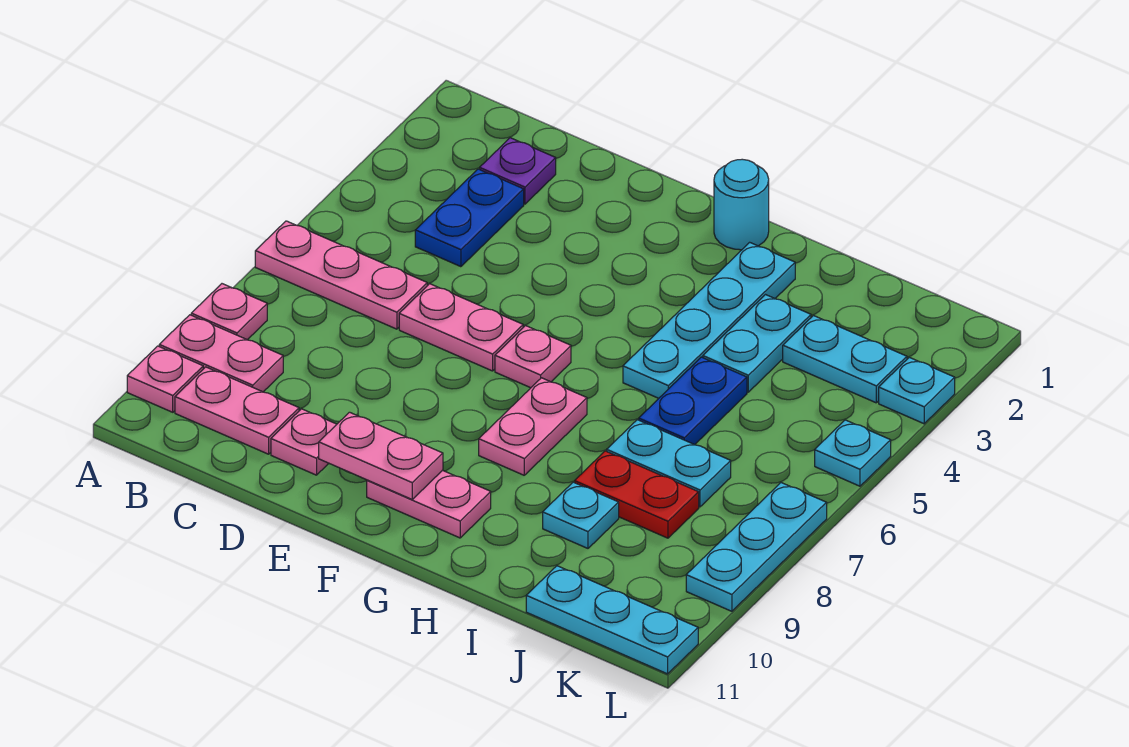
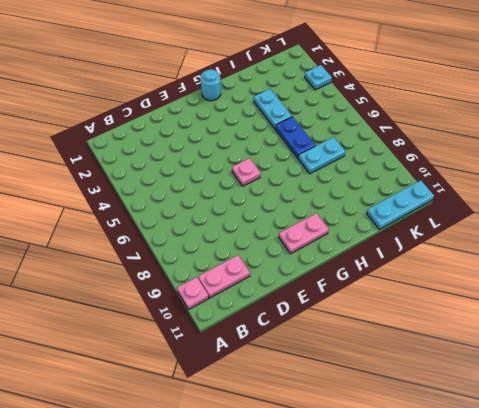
none -> pink 1x3 plate [255,221,427,329]
none -> pink 1x1 plate [191,284,267,340]
none -> pink 1x2 plate [159,315,283,392]

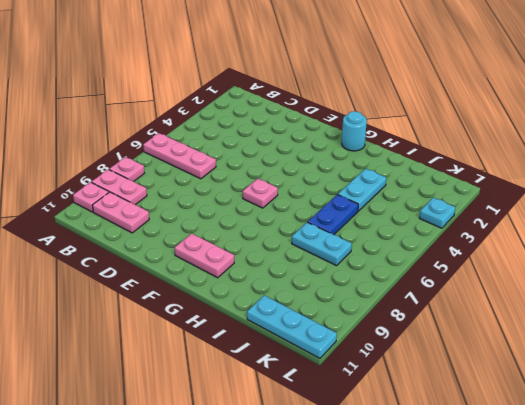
none -> purple 1x1 plate [480,138,556,204]
none -> blue 1x2 plate [415,169,524,267]
none -> pink 1x2 plate [399,284,523,371]

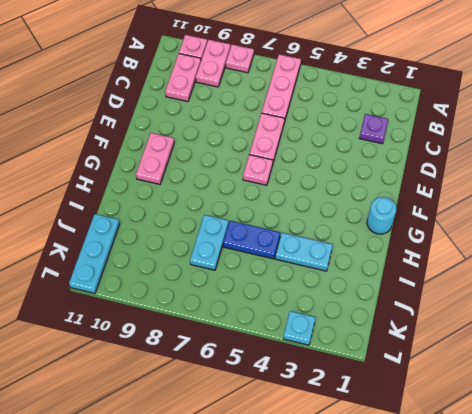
none -> blue 1x2 plate [415,169,524,267]
none -> pink 1x1 plate [271,409,337,475]
none -> pink 1x2 plate [479,378,587,475]

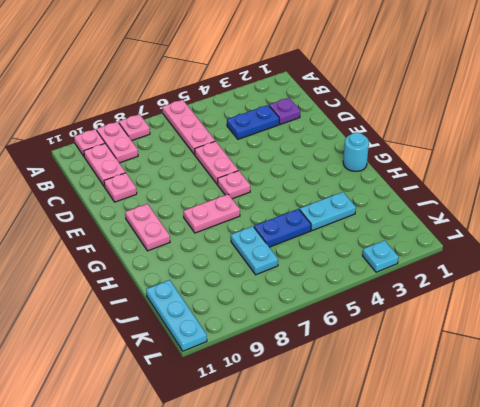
none -> cyan 1x4 plate [623,242,795,398]
none -> red 1x2 plate [575,451,699,538]
none -> cyan 1x1 plate [543,482,619,548]

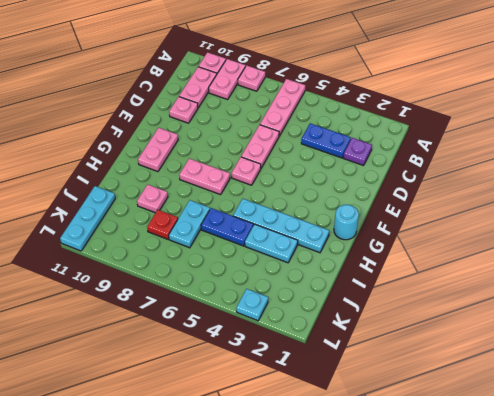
pink 1x1 plate [137,184,168,213] -> cyan 1x1 plate [543,482,619,548]
red 1x1 plate [147,210,178,239] -> red 1x2 plate [575,451,699,538]
none -> cyan 1x2 plate [783,316,907,403]
none -> cyan 1x1 plate [815,420,891,486]
none -> cyan 1x3 plate [686,483,827,611]

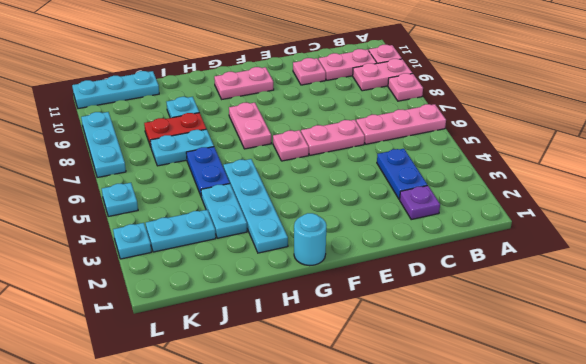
none -> pink 1x2 plate [319,412,443,499]

